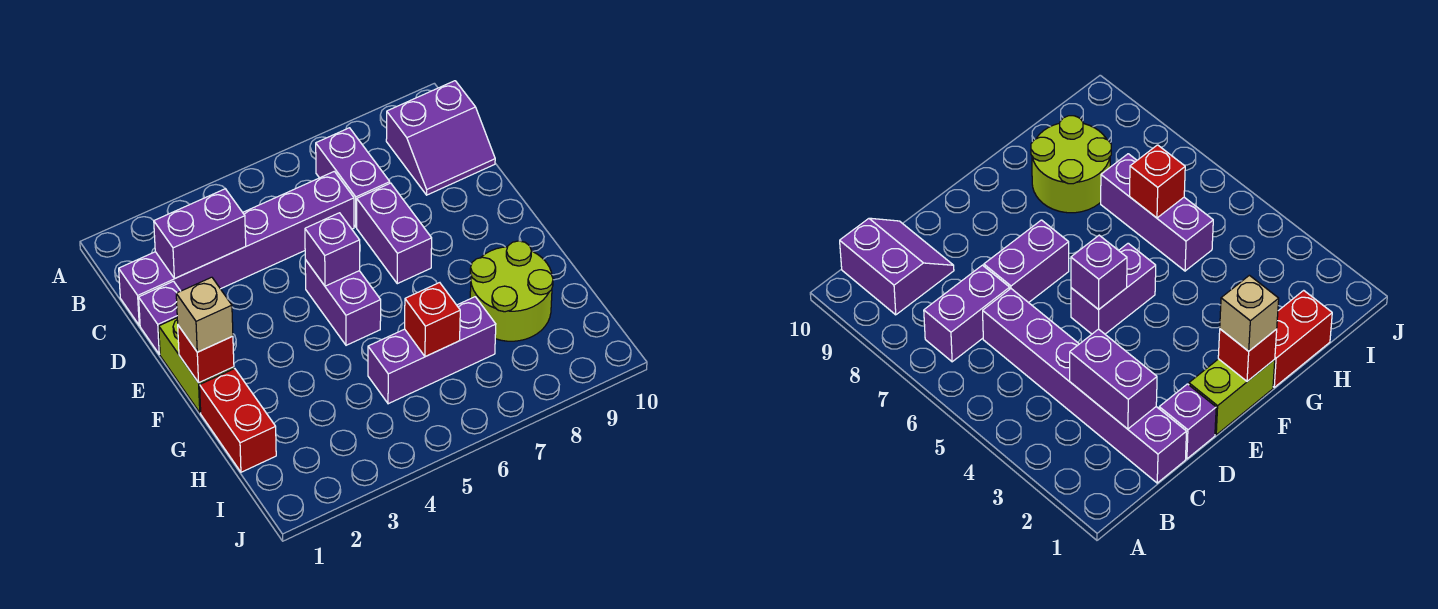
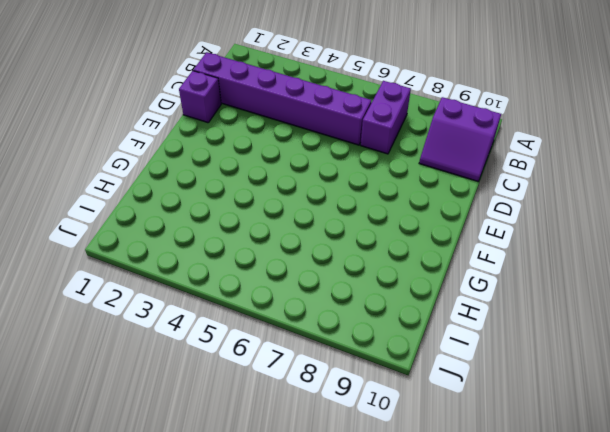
none -> purple 1x2 brick [357,183,432,284]
none -> lime 1x2 brick [159,318,234,413]
none -> purple 1x2 brick [305,260,381,345]

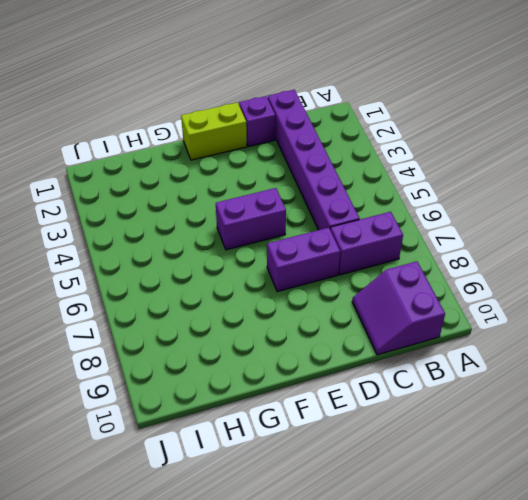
none -> red 1x2 brick [200,369,276,472]
none -> lime 2x2 round brick [470,241,553,341]
none -> purple 1x3 brick [368,297,496,404]

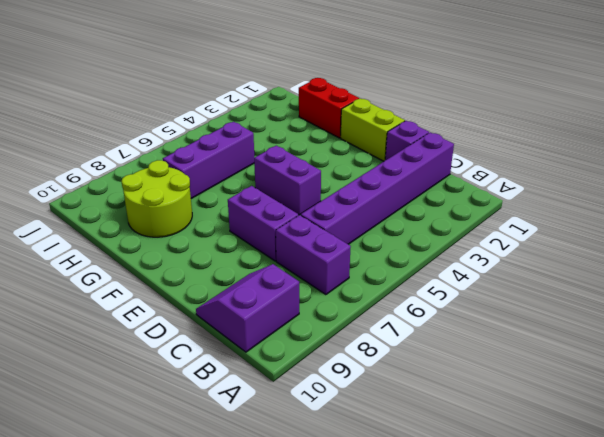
none -> purple 1x2 brick [154,189,246,278]
none -> purple 1x1 brick [305,213,360,286]
none -> red 1x1 brick [178,326,234,383]

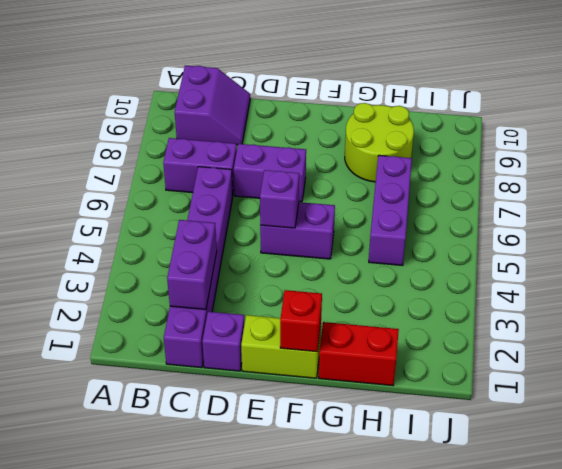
none -> red 1x1 brick [405,283,460,357]
none -> tan 1x1 brick [176,277,233,352]

